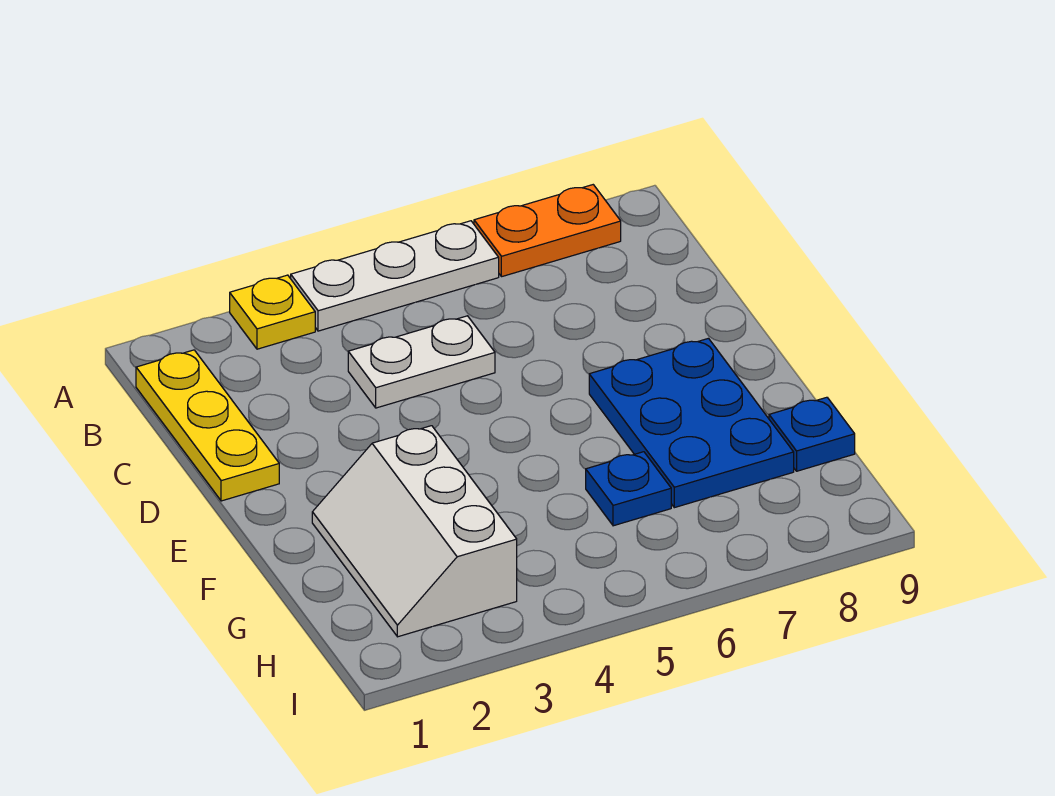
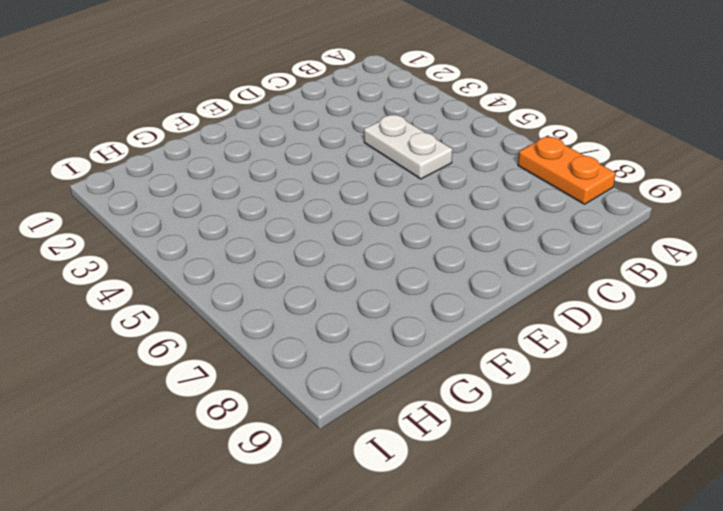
none -> yellow 1x1 plate [230,275,315,349]
none -> white 1x3 plate [291,221,499,331]

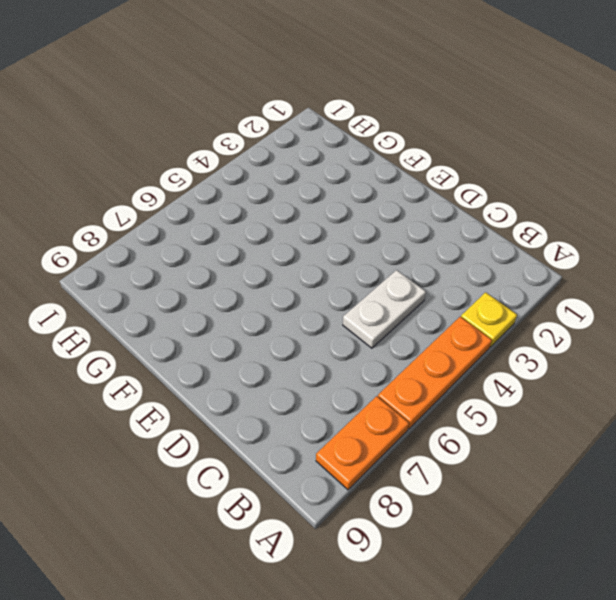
orange 1x3 plate [378,317,492,429] -> white 1x3 plate [291,221,499,331]
none -> yellow 1x3 plate [136,350,279,501]
none -> blue 2x3 plate [589,338,794,508]

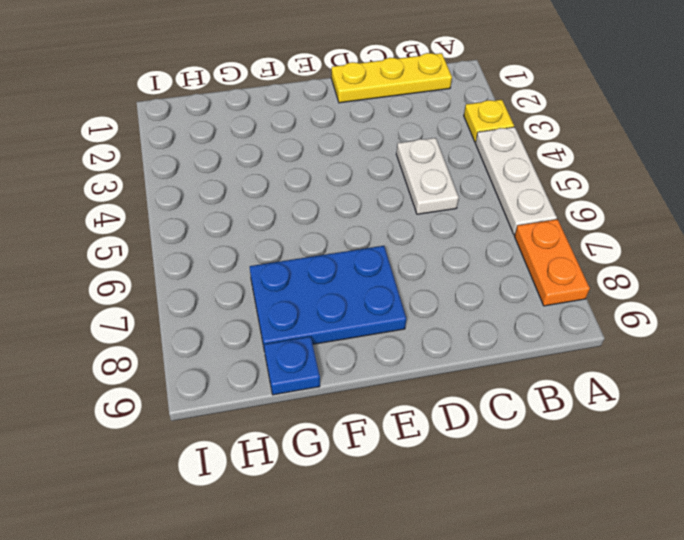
none -> white 2x3 slope [312,426,517,637]
none -> blue 1x1 plate [586,452,671,526]

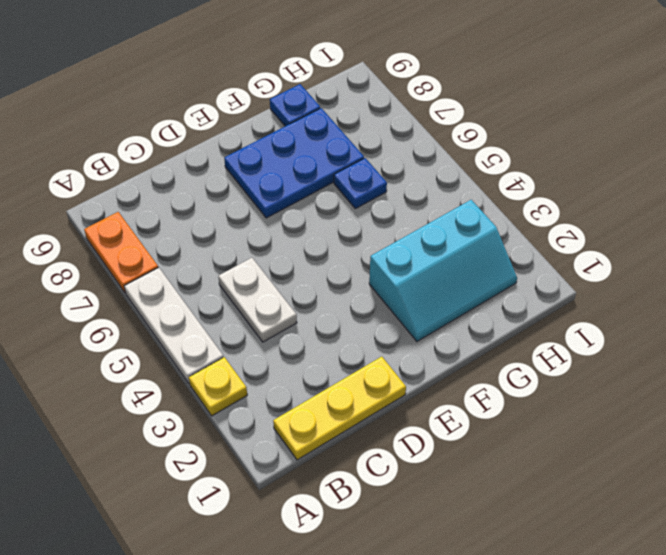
cyan 2x3 slope [369,200,517,341] -> white 2x3 slope [312,426,517,637]

